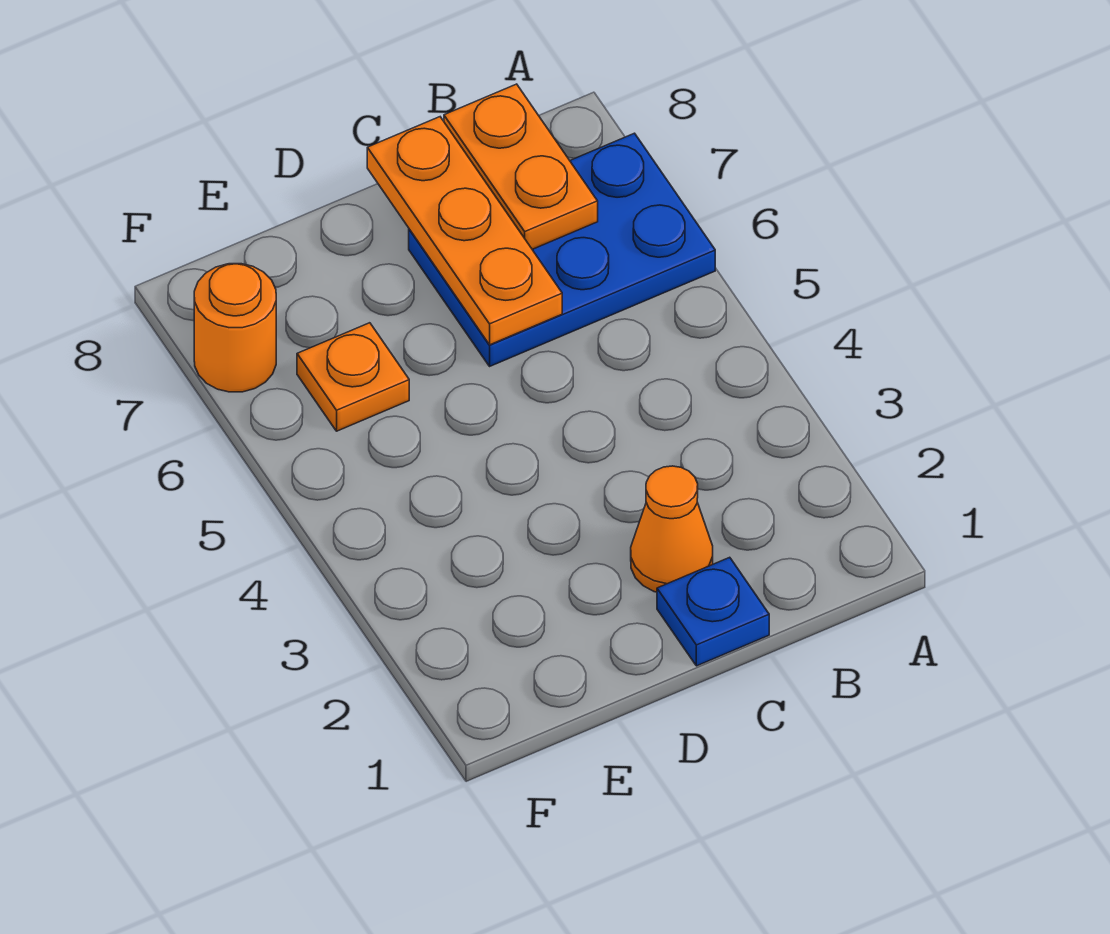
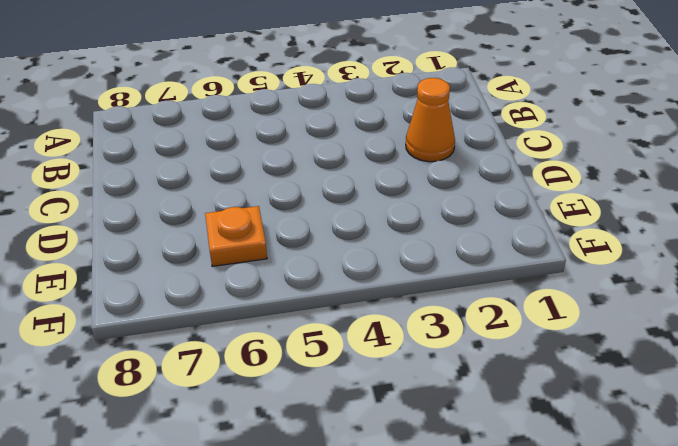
none -> blue 2x3 plate [409,133,715,366]
none -> blue 1x1 plate [657,557,769,666]

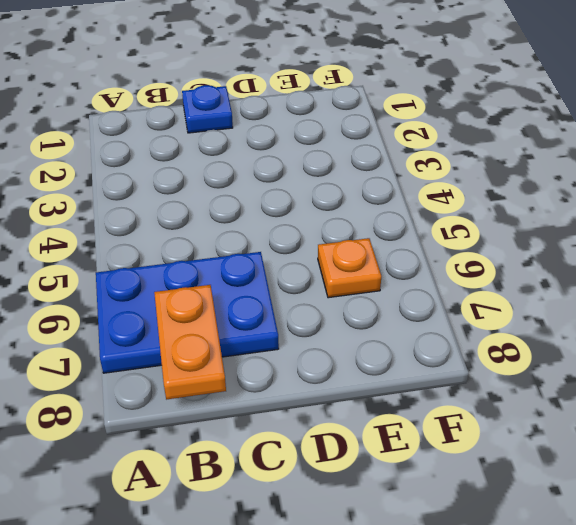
none -> orange 1x1 cone [631,466,713,592]
none -> orange 1x1 round brick [194,264,276,392]

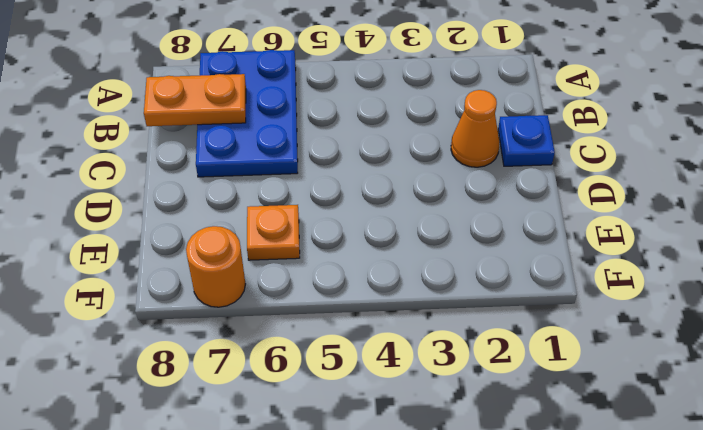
none -> orange 1x3 plate [367,117,562,345]

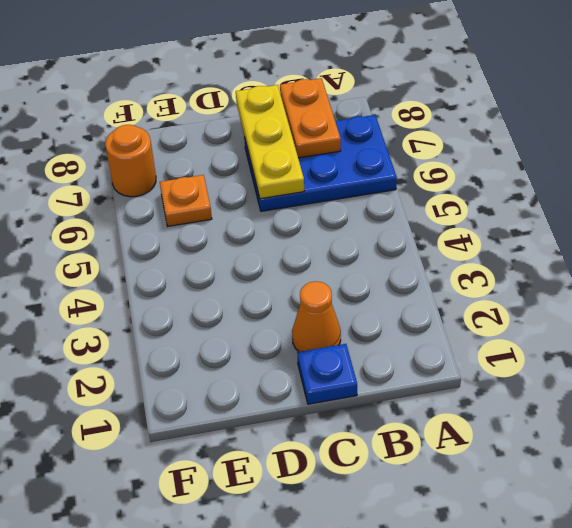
yellow 1x3 plate [236,85,304,199] -> orange 1x3 plate [367,117,562,345]

